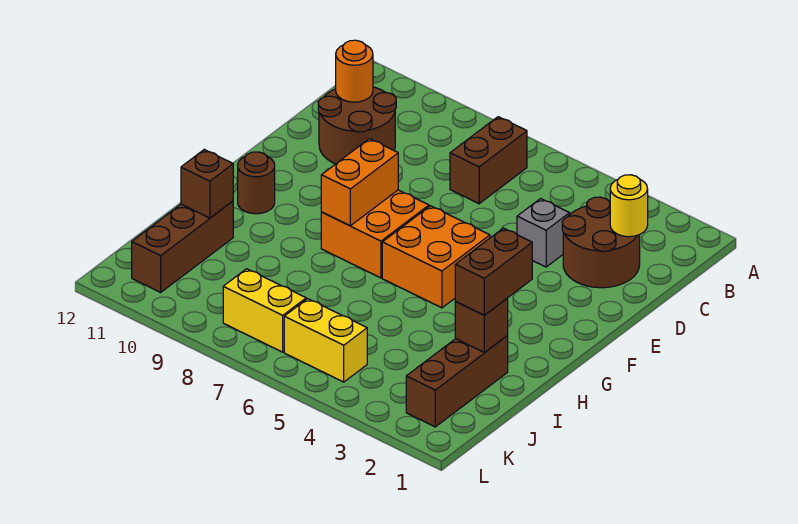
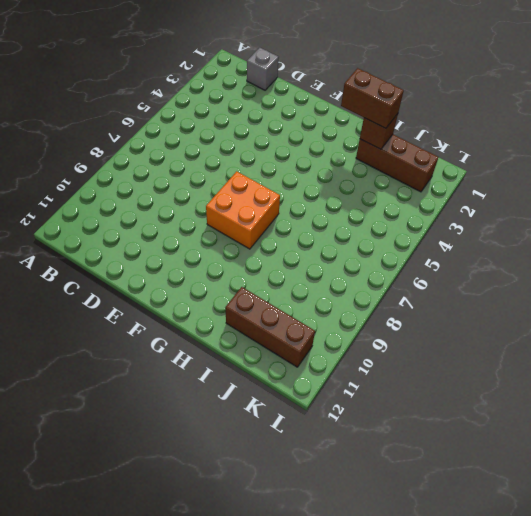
grey 1x1 brick [247,48,279,90] -> grey 1x1 brick moved to [517,199,570,267]
none -> brown 1x2 brick [450,117,527,204]
none -> brown 2x2 round brick [562,197,640,288]
none -> brown 2x2 round brick [318,87,396,164]

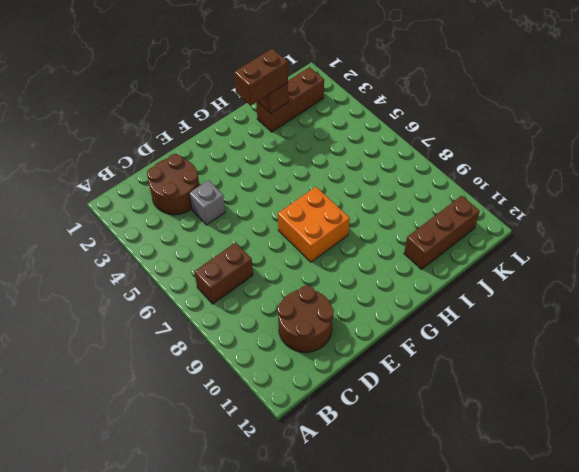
none -> orange 2x2 brick [382,206,490,308]
none -> brown 1x1 round brick [238,152,275,214]
none -> yellow 1x2 brick [284,299,367,382]

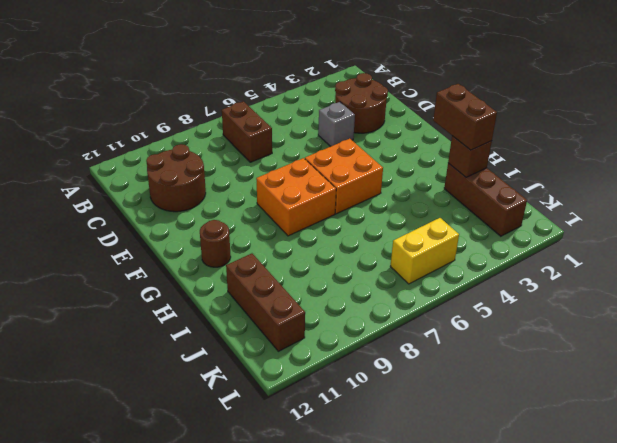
none -> yellow 1x2 brick [223,269,306,352]
none -> yellow 1x1 round brick [610,175,648,237]
none -> orange 1x1 round brick [336,40,373,102]

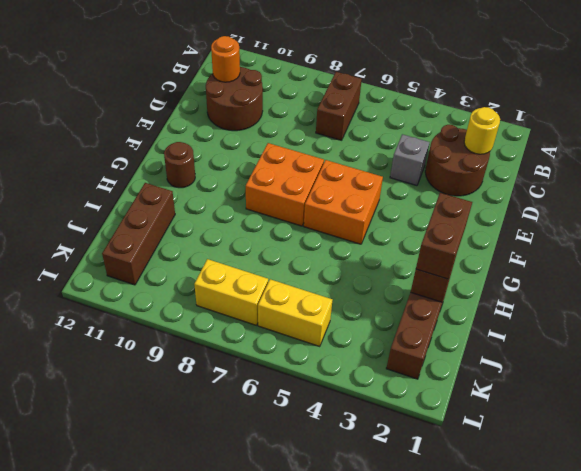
none -> orange 1x2 brick [321,139,398,226]
none -> brown 1x1 brick [181,150,233,218]

